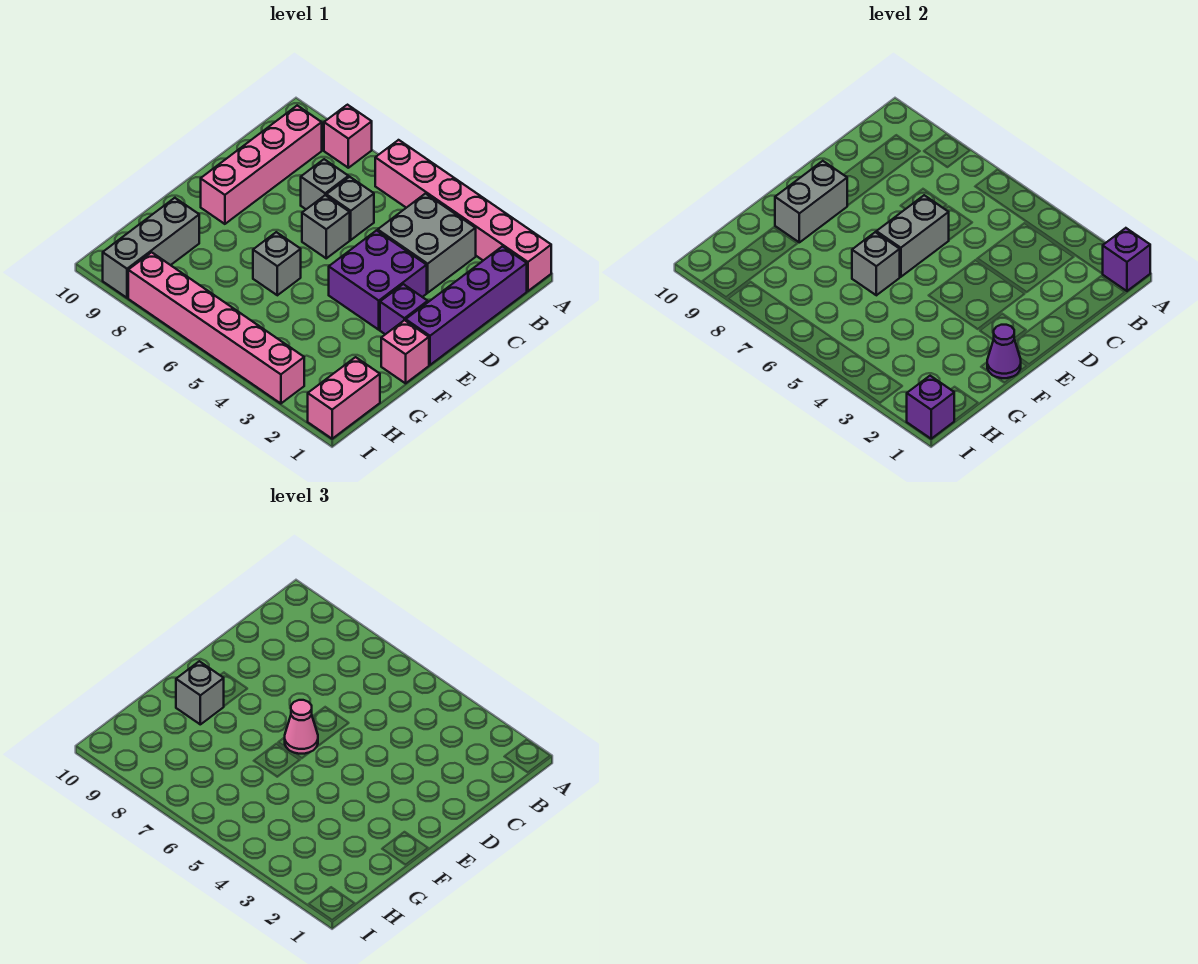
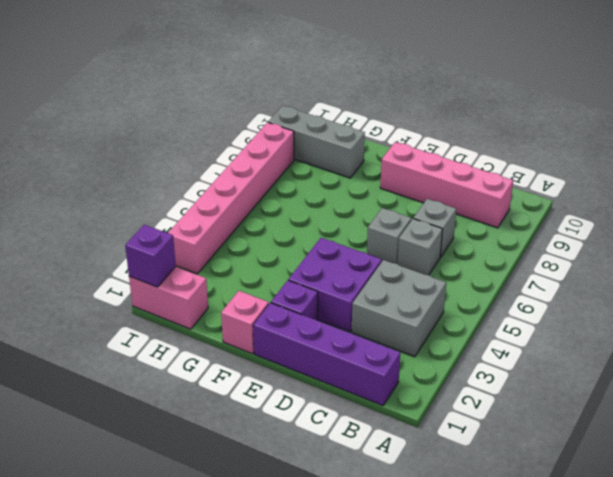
none -> pink 1x6 brick [375,140,551,291]
none -> pink 1x1 brick [324,105,372,168]
none -> grey 1x1 brick [253,232,301,295]

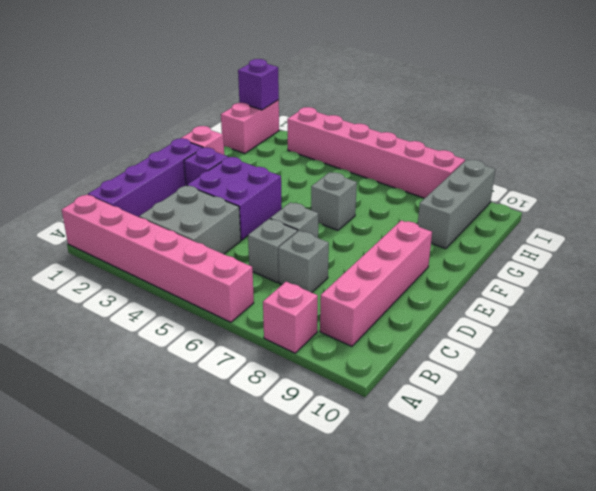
none -> purple 1x1 brick [1103,228,1150,291]
none -> grey 1x2 brick [876,195,949,277]
none -> grey 1x2 brick [775,161,847,242]

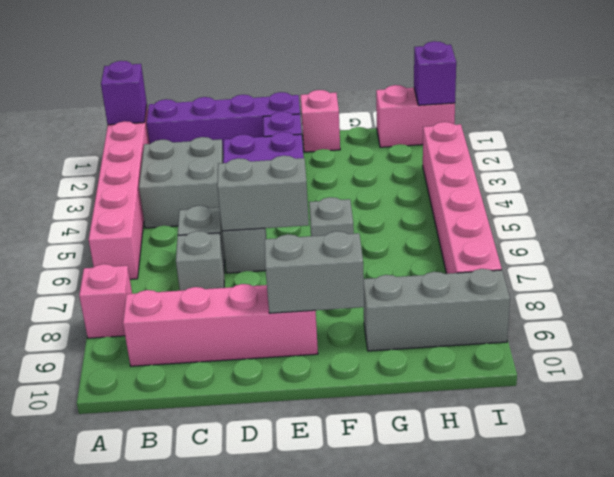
none -> purple 1x1 cone [987,325,1021,378]
none -> grey 1x1 brick [852,232,900,295]
none -> pink 1x1 cone [285,700,318,754]

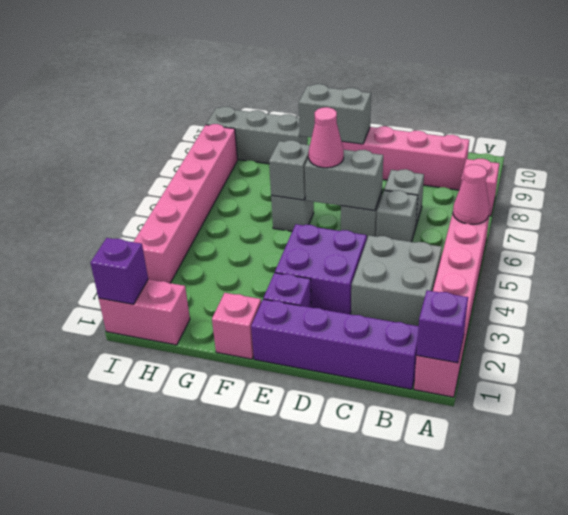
pink 1x1 cone [453,165,489,224] -> none
none -> purple 1x1 cone [987,325,1021,378]
none -> grey 1x1 brick [176,661,224,724]

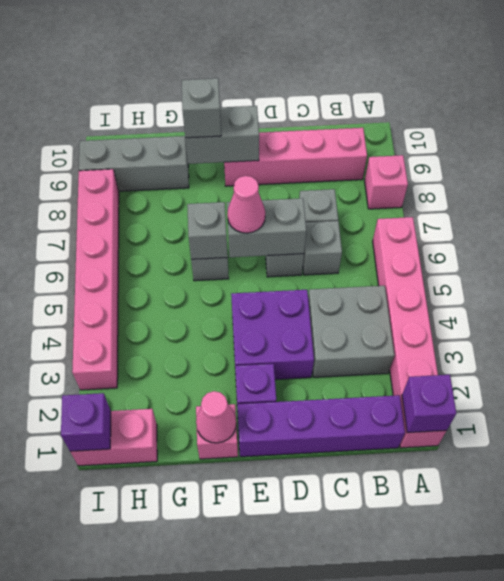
pink 1x1 cone [196,391,236,443] -> purple 1x1 cone [987,325,1021,378]

